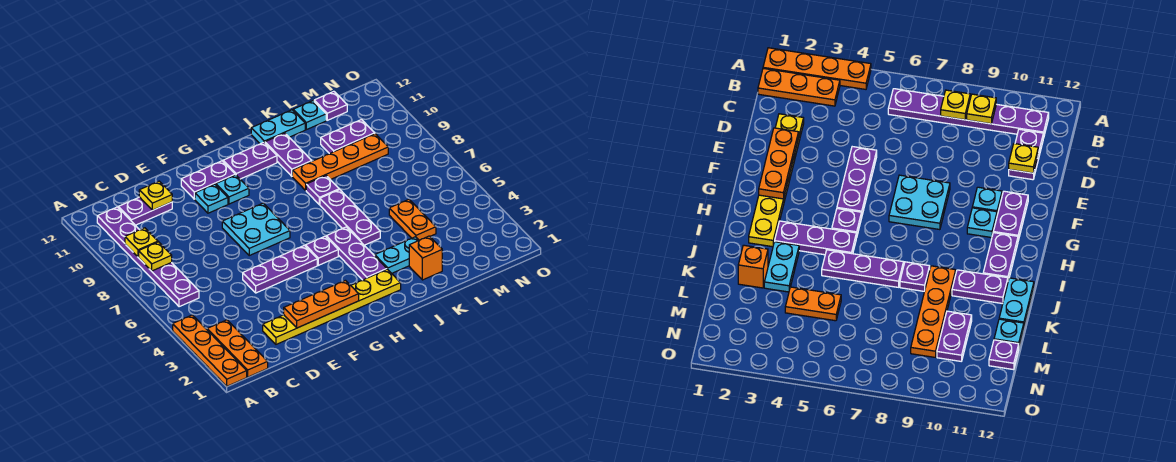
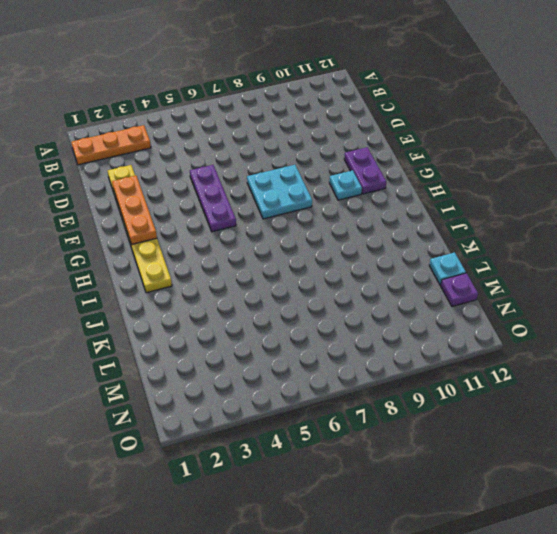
none -> orange 1x4 plate [173,315,247,386]
none -> purple 1x6 plate [97,207,199,307]
none -> purple 1x2 plate [118,197,172,225]

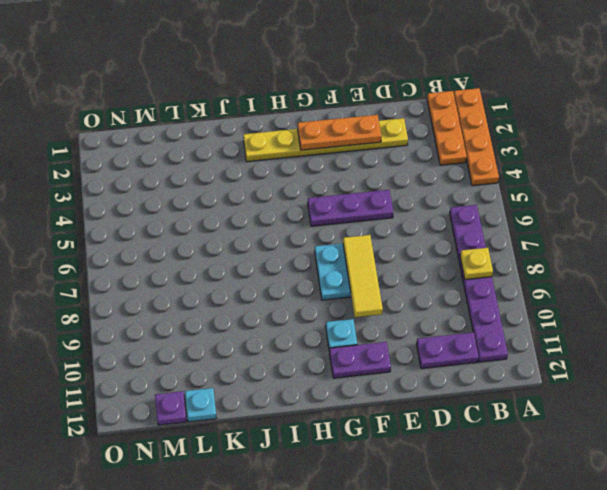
yellow 1x3 tile [343,235,383,317] -> none
none -> cyan 1x1 plate [195,184,228,213]
none -> purple 1x1 plate [305,236,338,265]
none -> purple 1x2 plate [223,142,277,179]

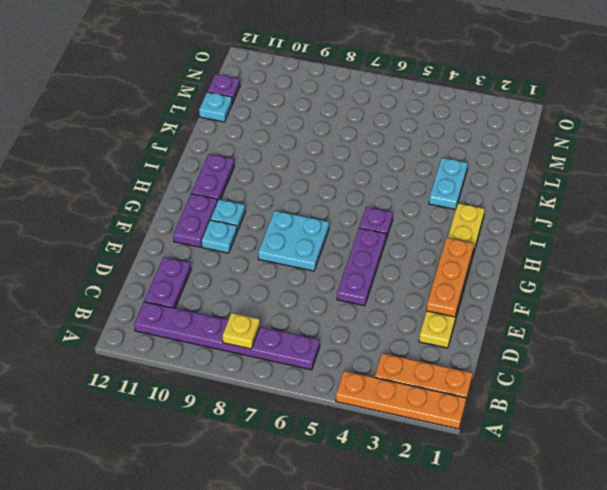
none -> purple 1x3 plate [326,227,387,280]
none -> purple 1x3 plate [320,189,380,245]
none -> purple 1x1 plate [306,176,339,204]

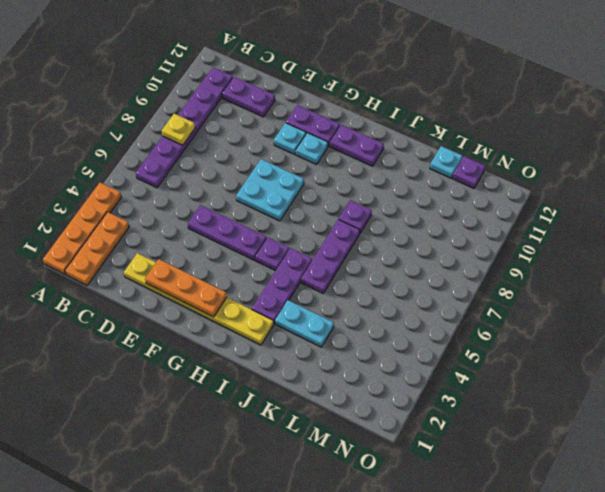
none -> orange 1x4 plate [292,134,388,190]
none -> purple 1x2 plate [265,133,312,176]
none -> cyan 1x2 plate [251,110,305,144]

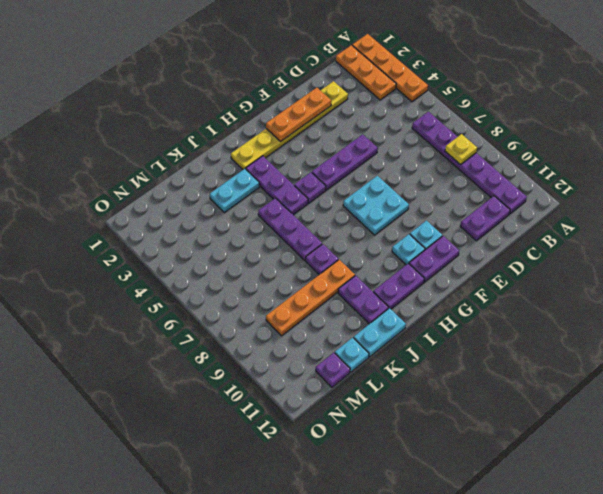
none -> orange 1x1 brick [409,236,442,280]
none -> orange 1x2 plate [389,199,436,240]
none -> purple 1x2 plate [321,120,375,154]

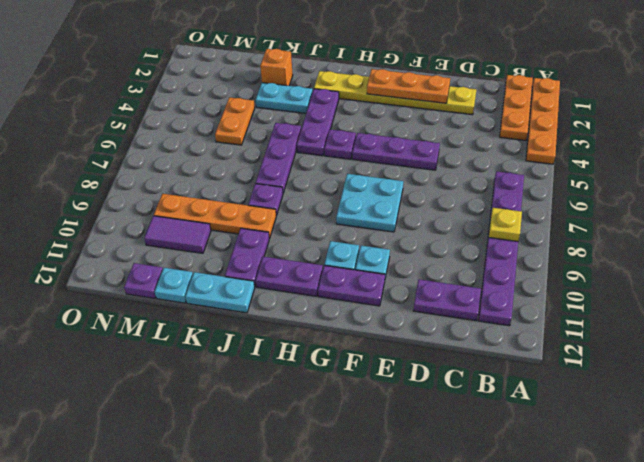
purple 1x2 tile [144,216,211,253] -> purple 1x2 plate [321,120,375,154]
none -> yellow 1x1 plate [125,228,158,257]
none -> yellow 1x1 plate [139,181,172,210]

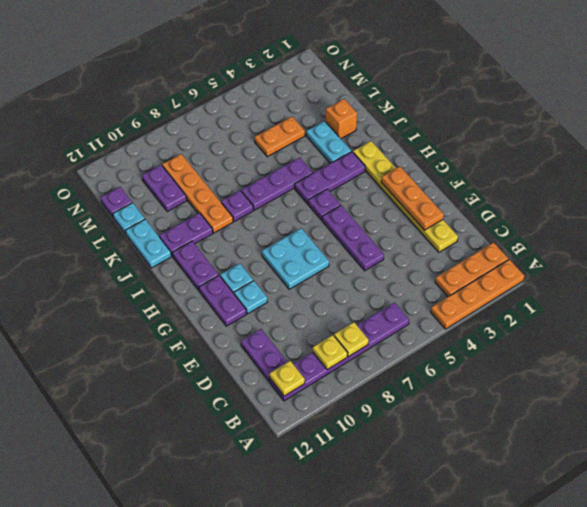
yellow 1x1 plate [270,361,305,396] -> yellow 1x1 plate moved to [139,181,172,210]

